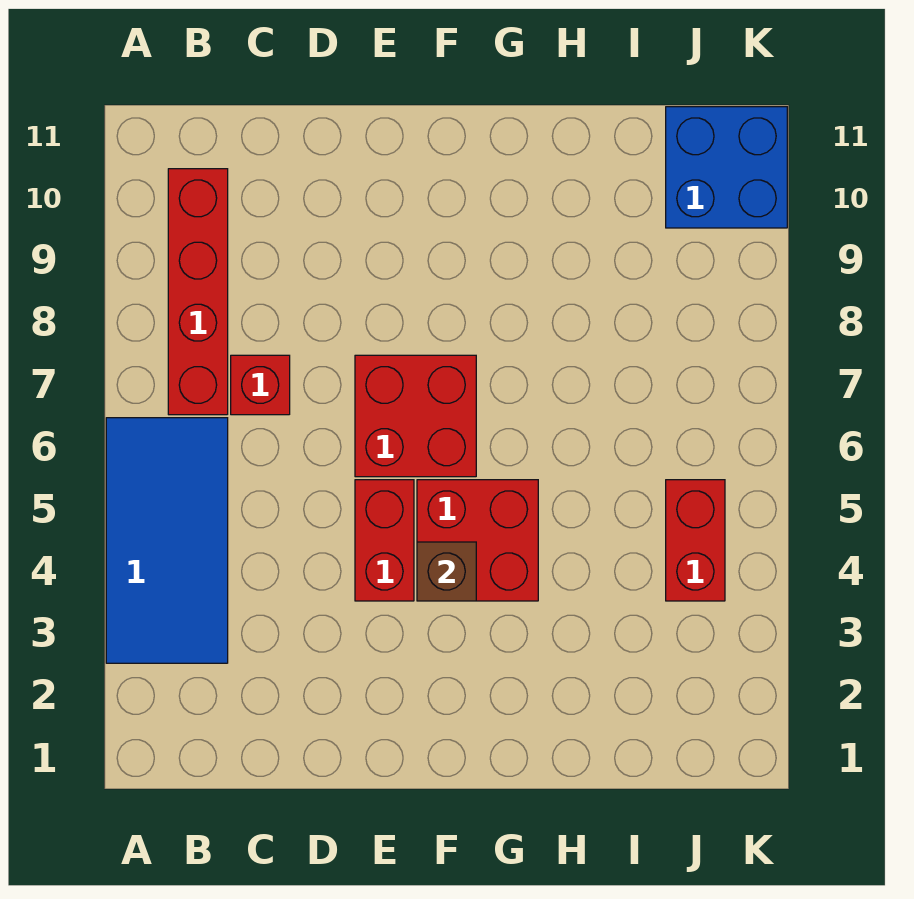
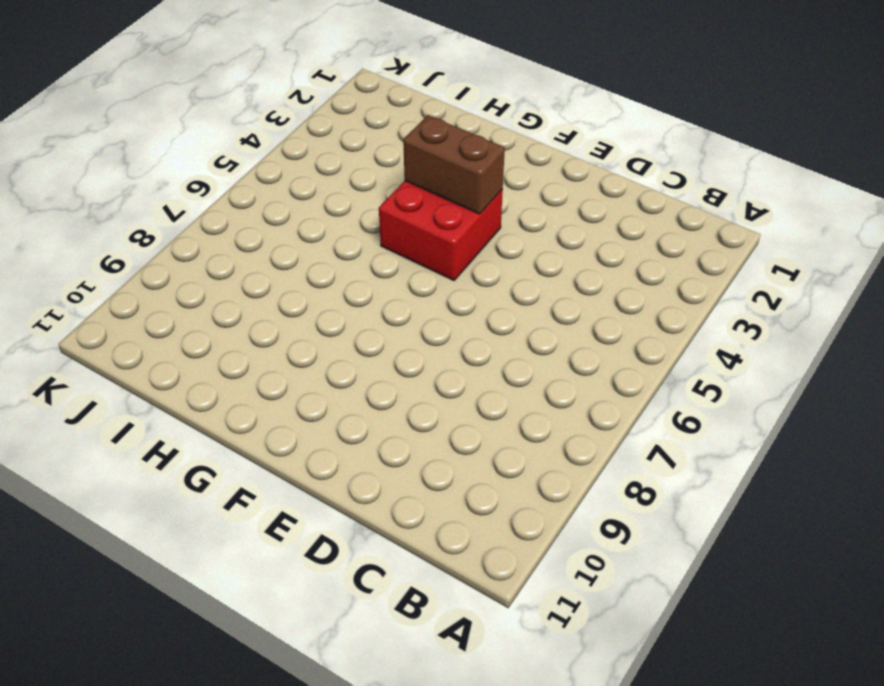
brown 1x2 brick [403,115,505,214] -> brown 1x1 brick [417,542,476,601]
none -> blue 2x4 tile [106,418,228,663]
none -> red 1x4 brick [168,169,228,415]

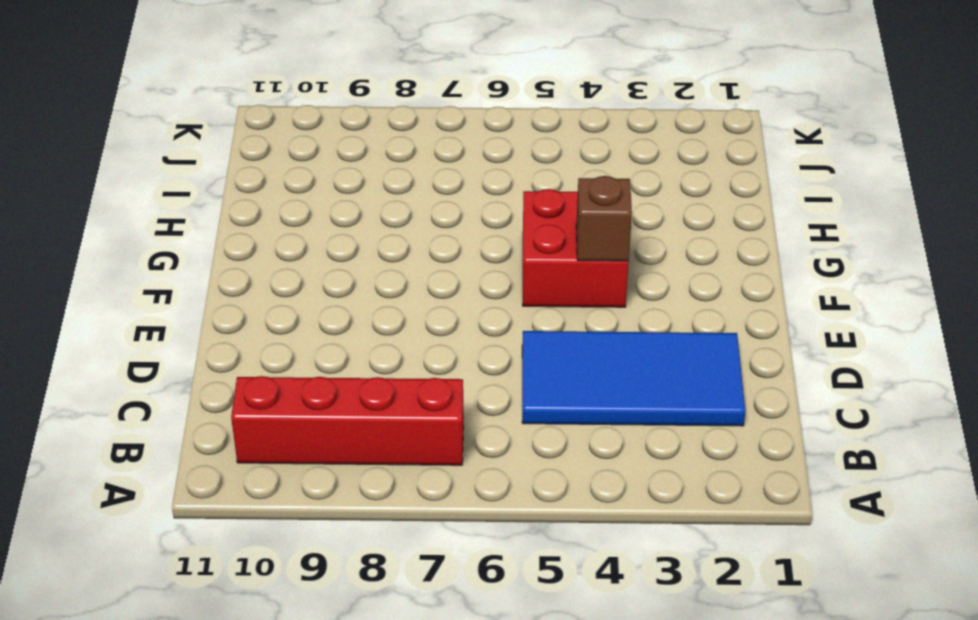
blue 2x4 tile [522,331,745,426] -> blue 2x4 tile moved to [106,418,228,663]
none -> red 1x1 brick [231,355,290,415]
none -> red 1x2 brick [355,480,414,601]

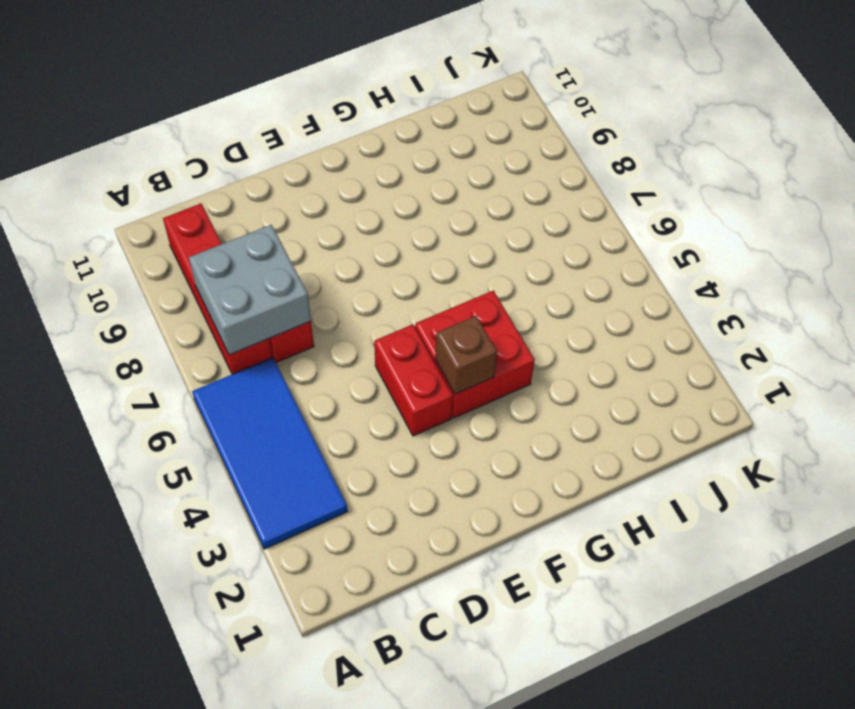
grey 2x2 brick [189,225,311,355] -> none
none -> red 2x2 brick [355,355,476,477]
none -> red 1x2 brick [666,480,725,601]

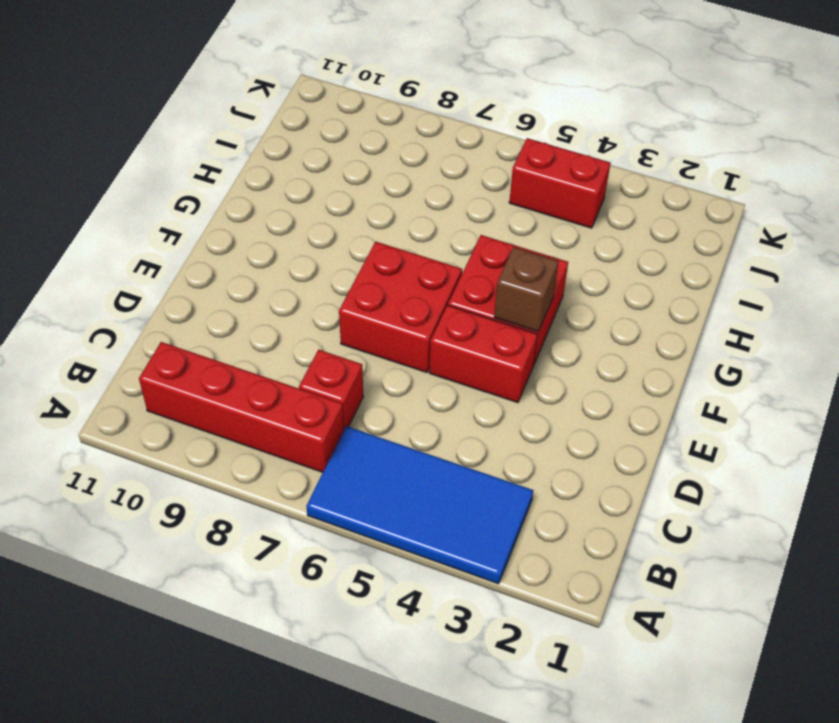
none -> blue 2x2 brick [666,107,787,228]

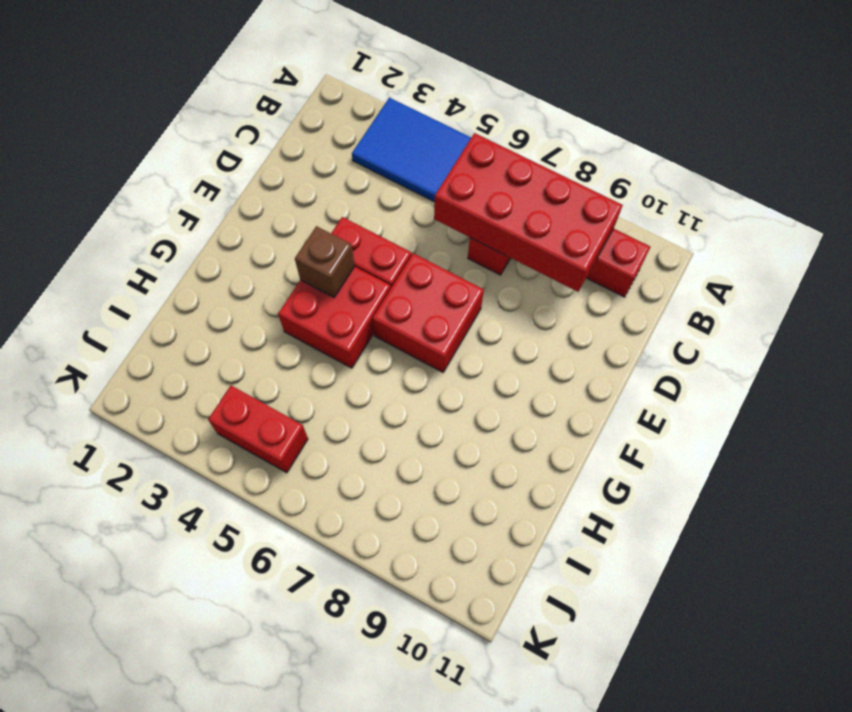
red 2x4 brick [434,133,623,292] -> none
none -> blue 2x2 brick [666,107,787,228]

